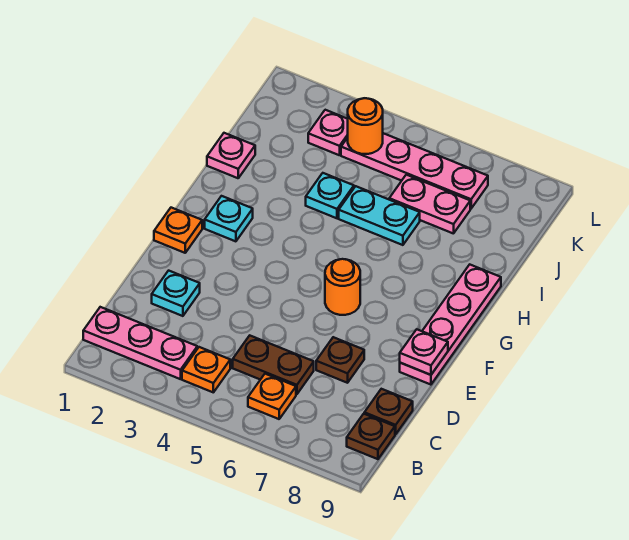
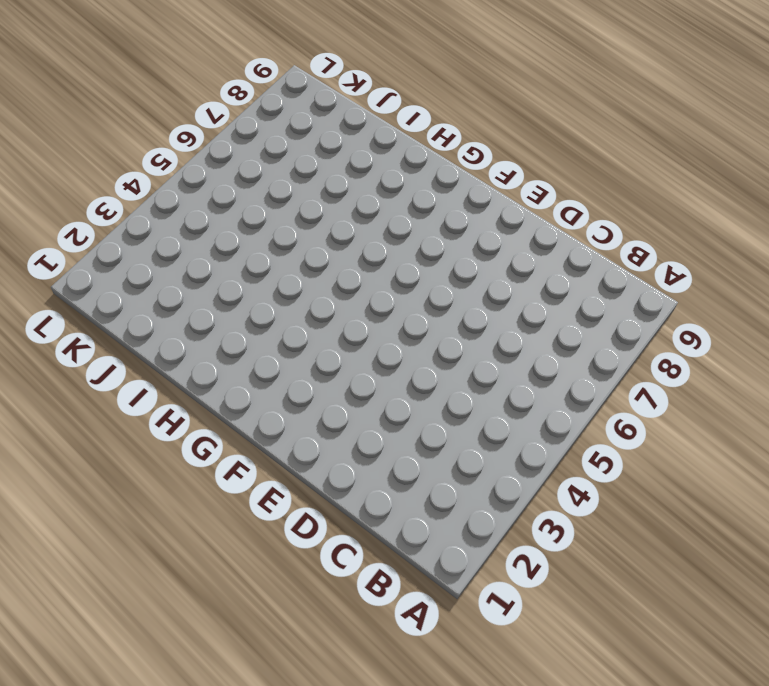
none -> pink 1x3 plate [83,307,197,379]
none -> orange 1x1 plate [182,347,230,392]
none -> orange 1x1 plate [248,374,296,419]

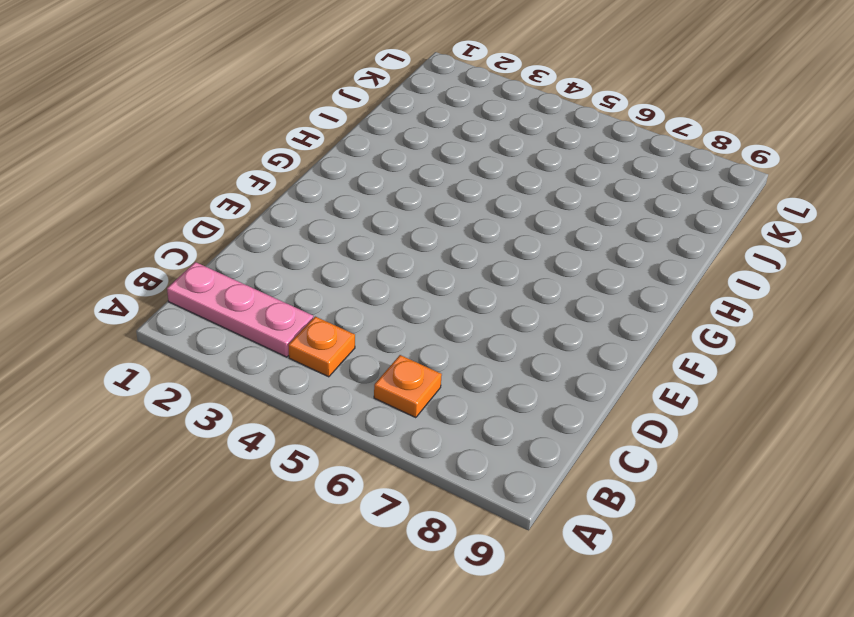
none -> brown 1x1 plate [347,414,395,459]
none -> brown 1x2 plate [233,336,314,394]
none -> brown 1x1 plate [364,389,413,434]

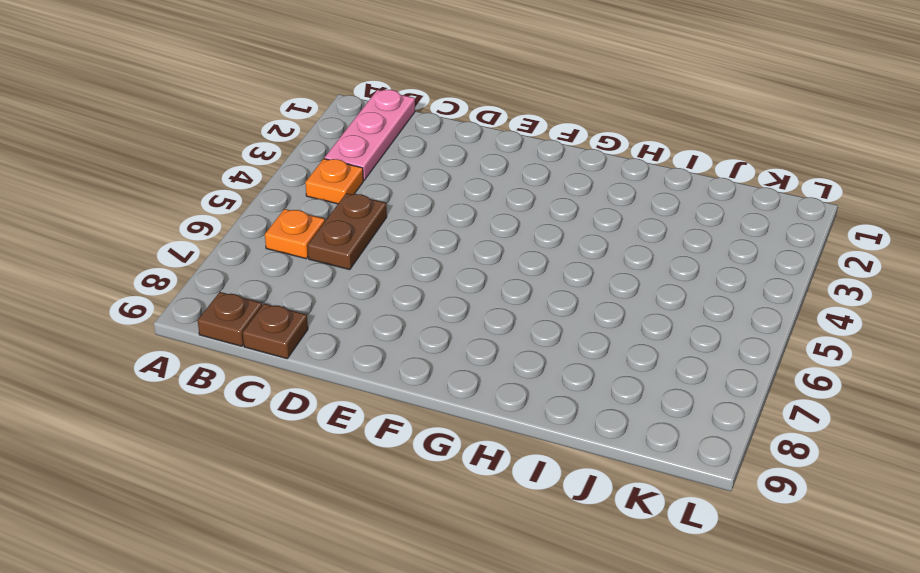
none -> cyan 1x1 plate [152,271,200,316]
none -> brown 1x1 plate [316,337,364,383]
none -> pink 1x4 plate [400,265,501,385]

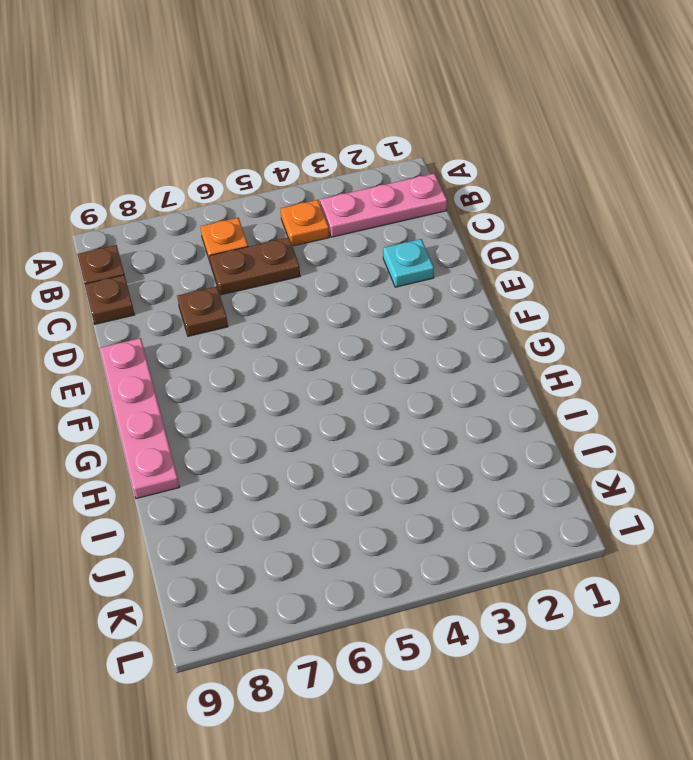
none -> orange 1x1 plate [154,208,202,253]
none -> orange 1x1 round brick [325,259,360,315]
none -> cyan 1x1 plate [205,196,253,241]

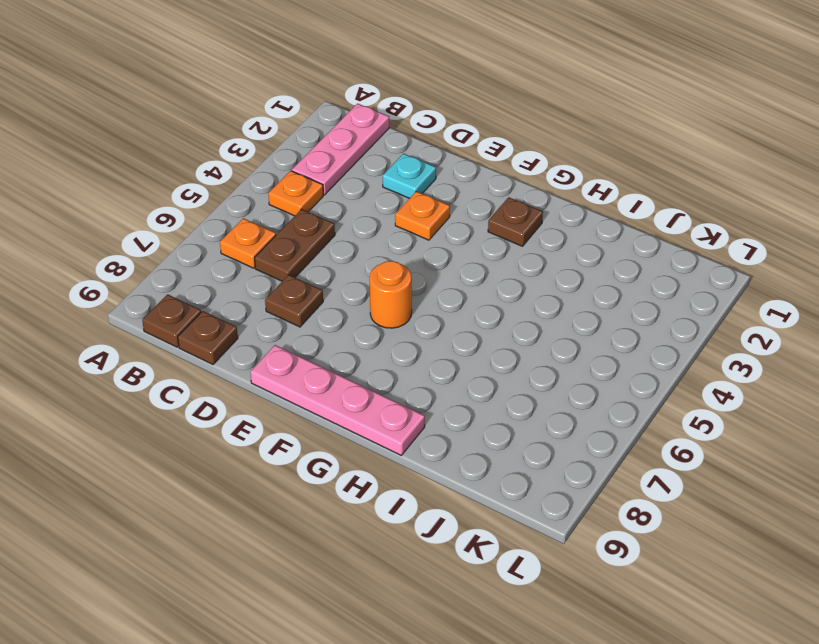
orange 1x1 plate [395,191,450,240] -> orange 1x1 plate moved to [154,208,202,253]
brown 1x1 plate [488,197,543,246] -> cyan 1x1 plate [205,196,253,241]
none -> pink 1x1 plate [207,133,255,178]
none -> cyan 1x1 plate [306,173,354,218]
none -> cyan 1x2 plate [339,186,420,245]

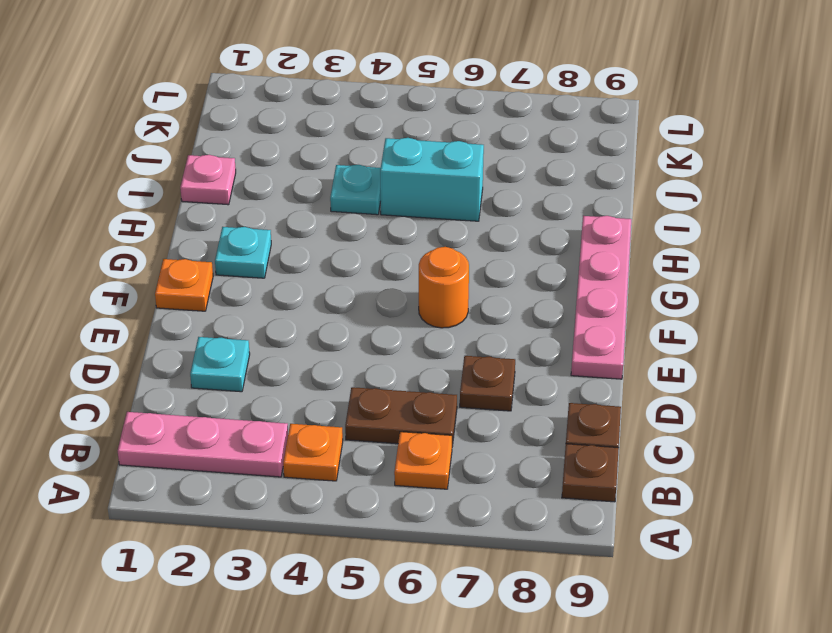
cyan 1x2 brick [380,138,484,221] -> cyan 1x2 plate [339,186,420,245]
none -> pink 1x2 plate [389,175,470,234]
none -> pink 1x1 plate [308,110,348,155]
none -> pink 1x4 plate [341,133,488,209]

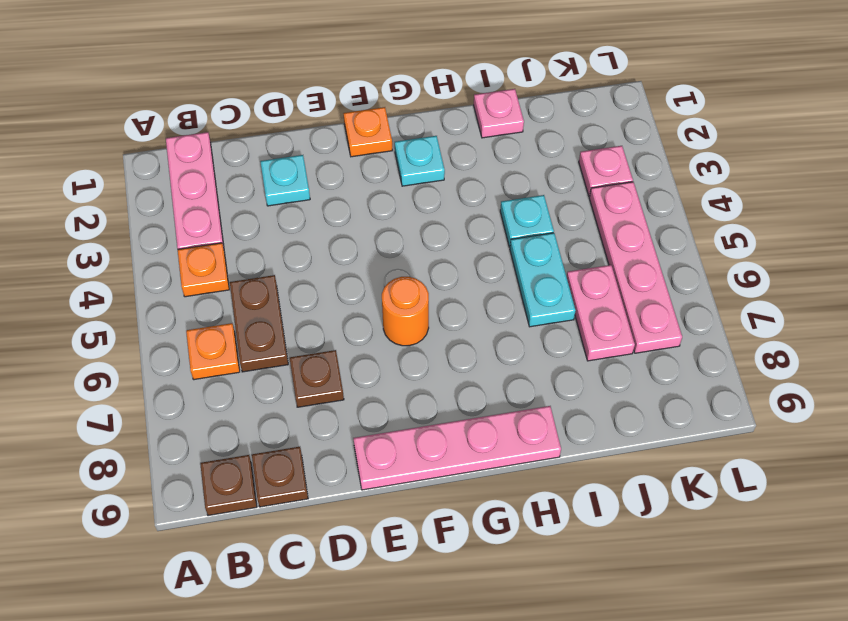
none -> pink 1x1 plate [400,329,448,375]
none -> orange 1x1 round brick [348,98,383,154]

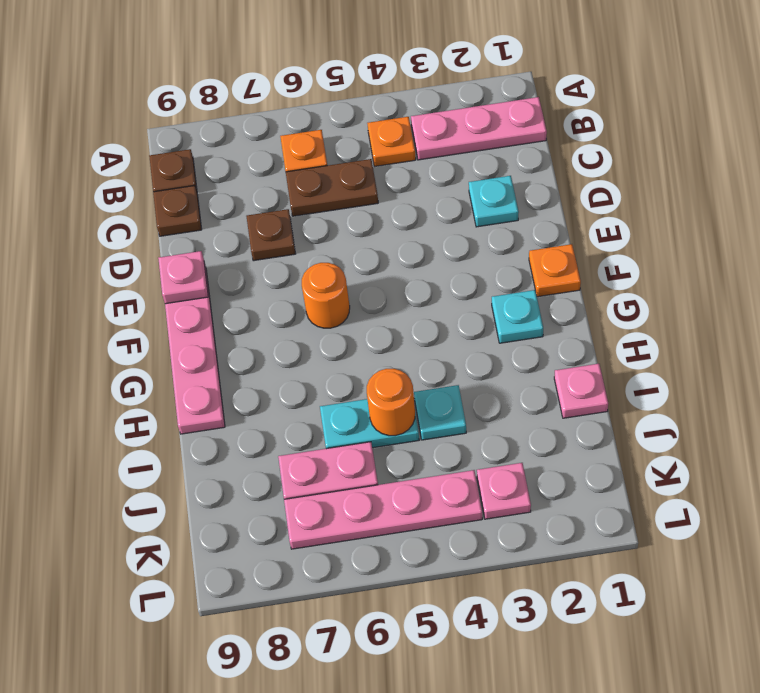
orange 1x1 round brick [367,369,415,436] -> orange 1x1 round brick moved to [348,98,383,154]

